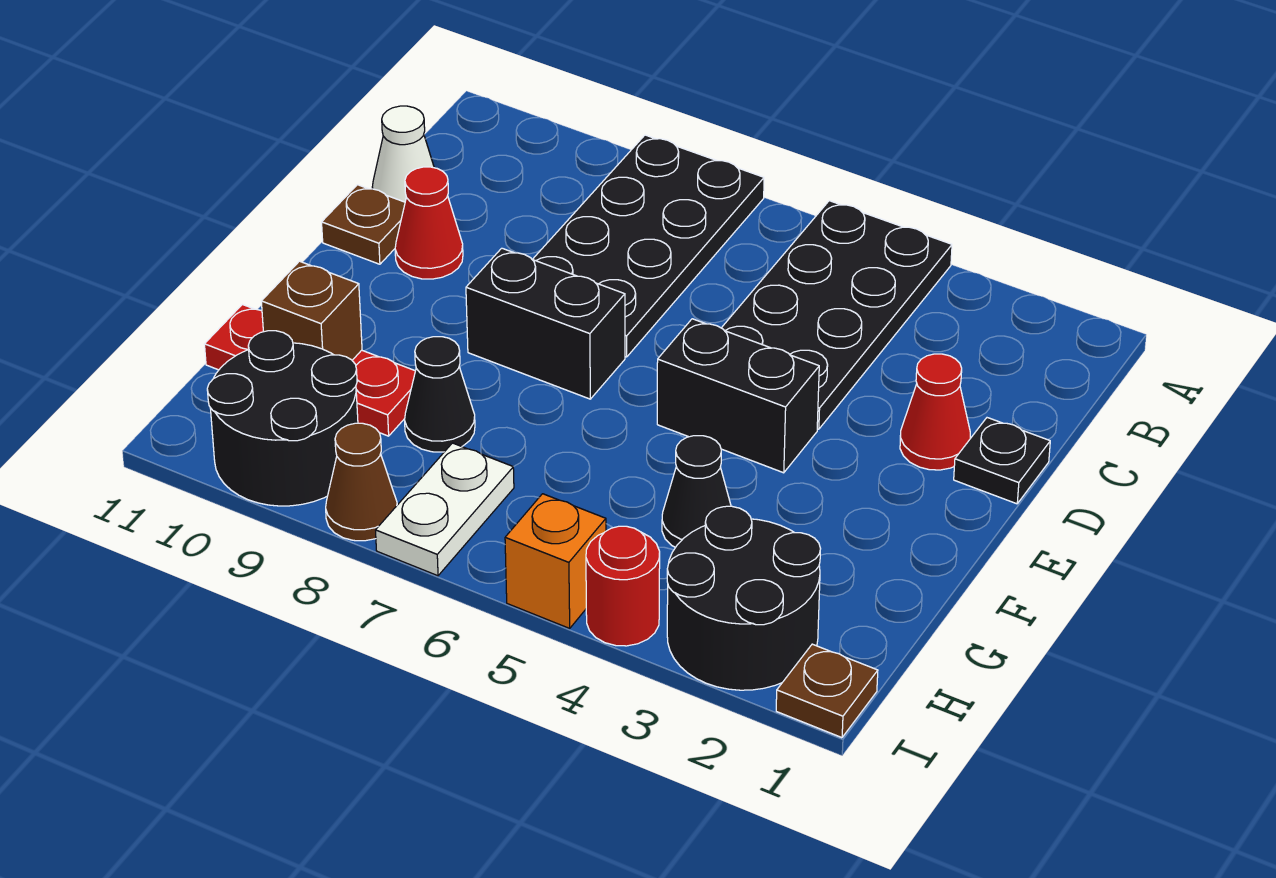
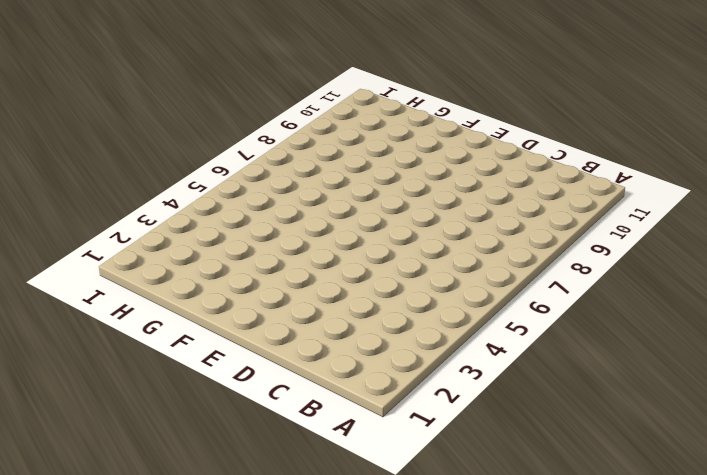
none -> black 2x4 plate [722,201,952,429]
none -> black 2x4 plate [532,135,764,357]
none -> white 1x1 cone [372,106,434,202]

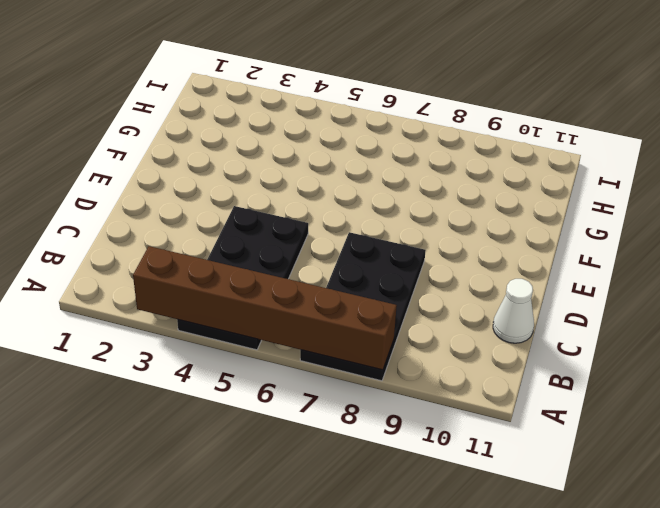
brown 1x6 brick [133,246,397,370] -> none
none -> black 1x1 plate [954,418,1050,504]
none -> red 1x1 cone [900,354,971,470]
none -> red 1x1 cone [395,167,463,279]

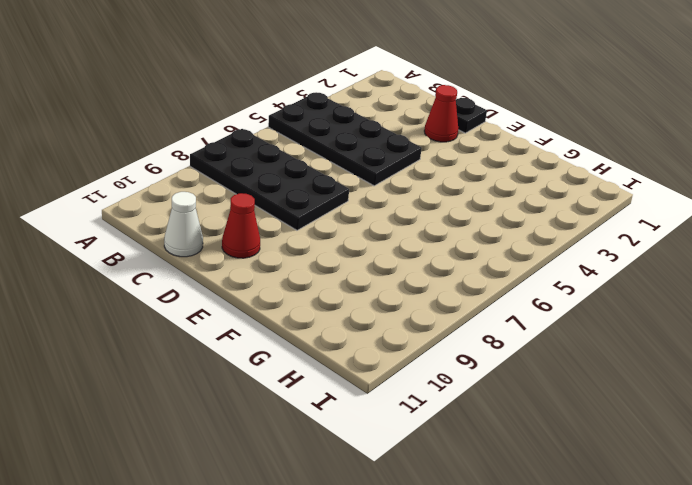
none -> brown 1x1 plate [322,185,405,264]
none -> black 1x2 brick [657,319,819,473]
none -> black 1x2 brick [466,248,625,399]

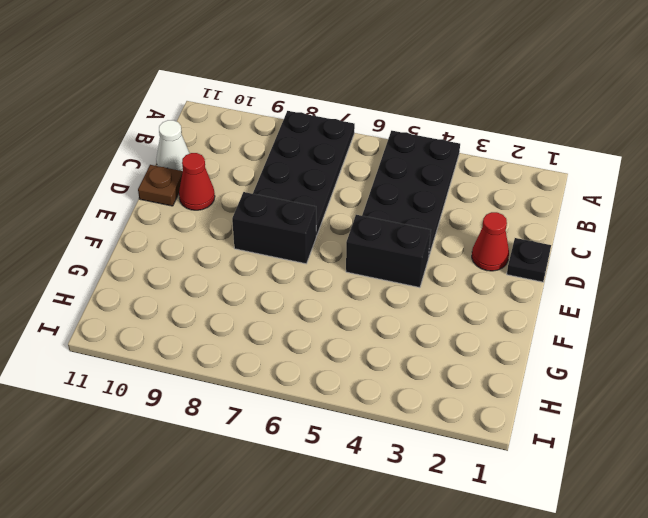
none -> black 1x1 cone [662,436,731,547]
none -> black 1x1 cone [405,337,475,452]
none -> red 1x3 plate [205,305,415,436]

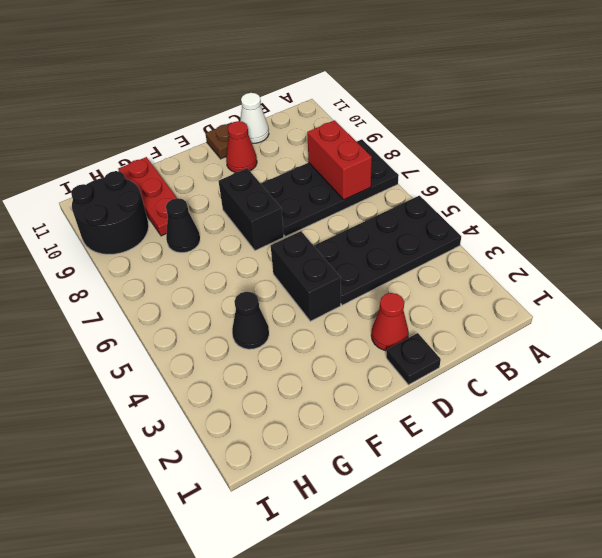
red 1x2 brick [307,120,372,200] -> none
none -> black 2x2 round brick [667,506,821,690]
none -> white 1x2 plate [376,443,514,576]
none -> brown 1x1 plate [776,644,878,738]

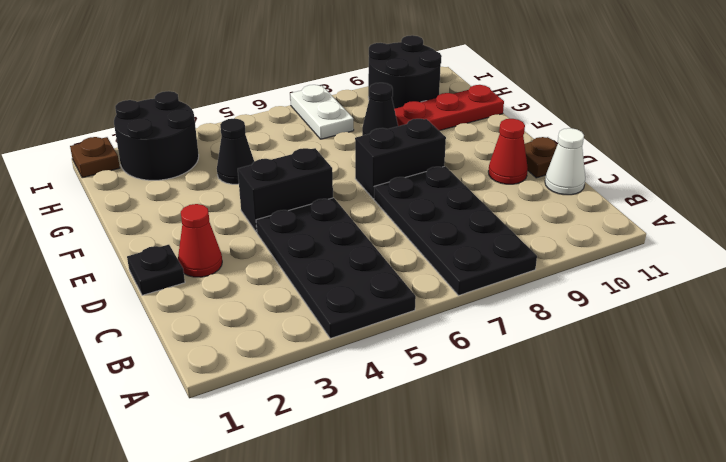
none -> red 1x1 round brick [586,526,660,646]
none -> orange 1x1 brick [505,494,606,628]
none -> brown 1x1 cone [326,423,397,541]

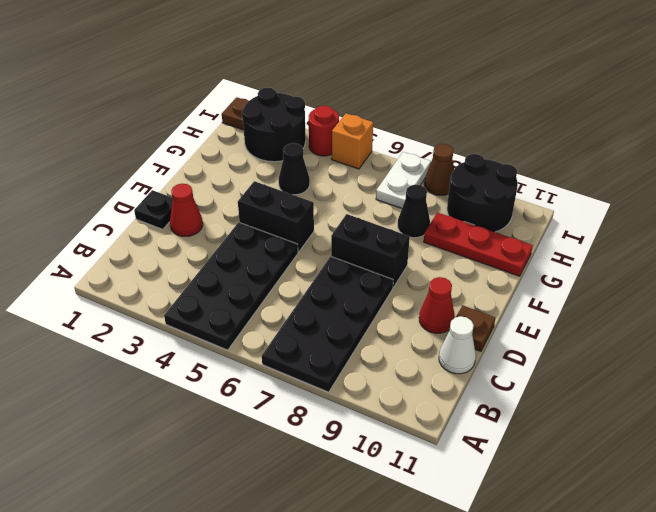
none -> brown 1x1 brick [261,261,362,360]

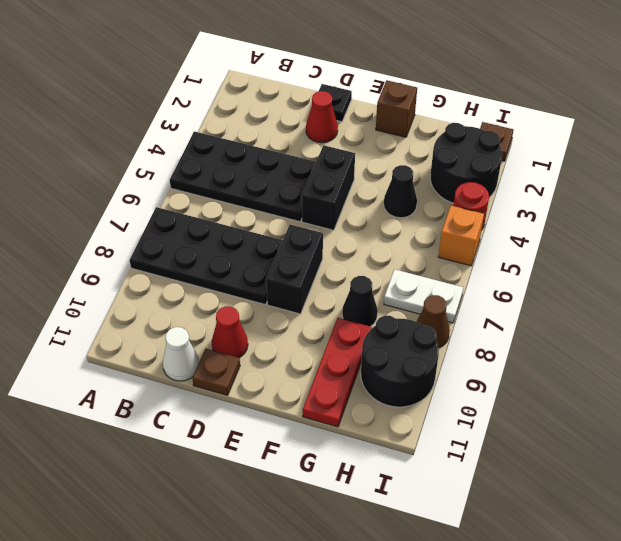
brown 1x1 brick [376,80,417,137] -> brown 1x1 brick moved to [261,261,362,360]

